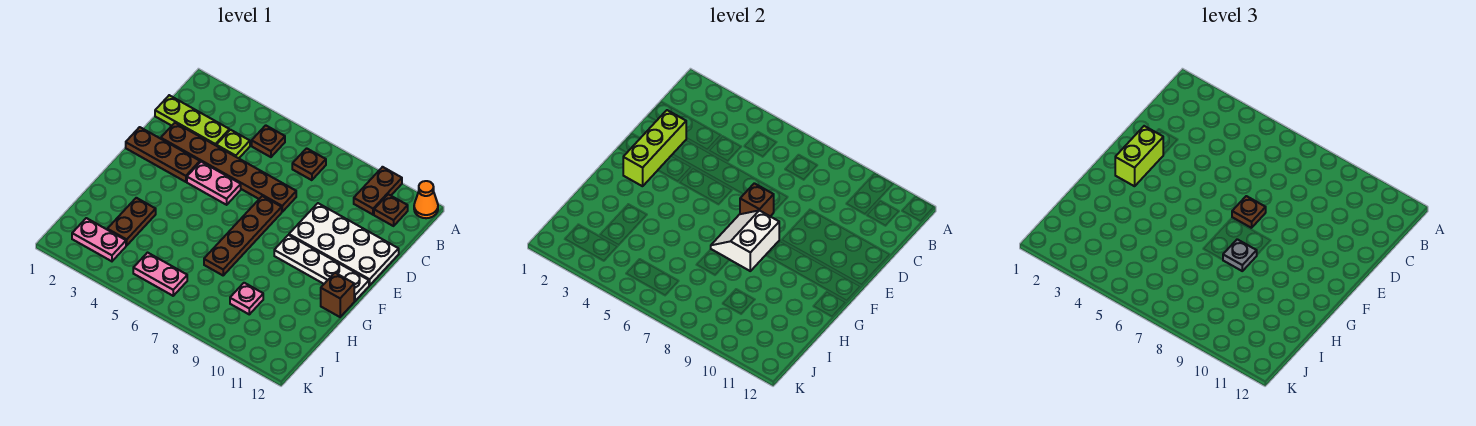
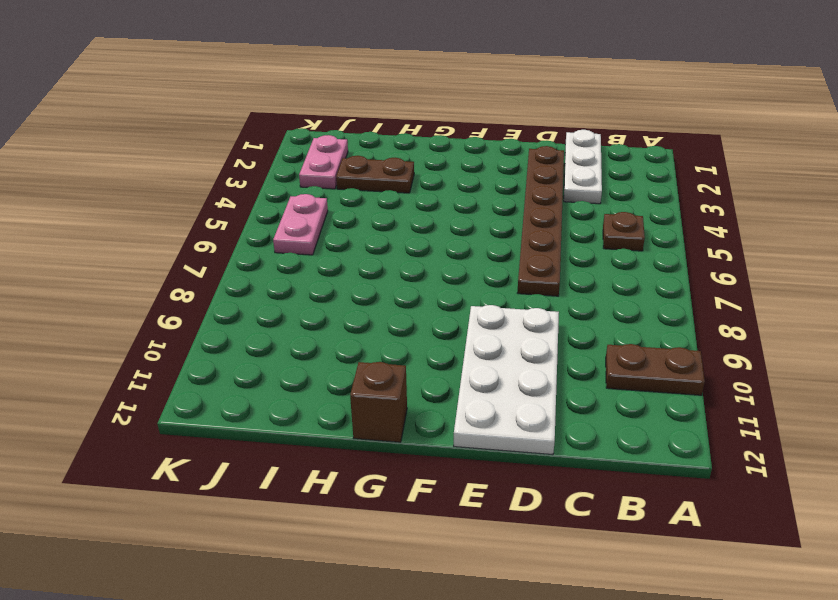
white 1x3 plate [564,130,602,204] -> lime 1x3 plate [155,95,229,145]
none -> orange 1x1 cone [414,181,438,218]
none -> brown 1x1 plate [292,148,326,180]
none -> brown 1x1 plate [374,194,408,226]

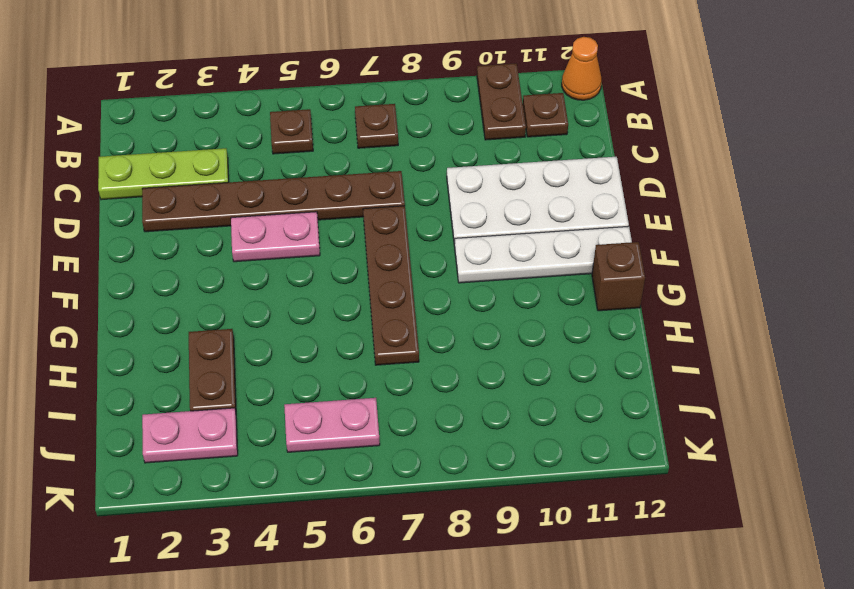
none -> lime 1x1 plate [216,130,250,158]
none -> brown 1x3 plate [126,127,200,182]
none -> pink 1x1 plate [230,283,263,314]

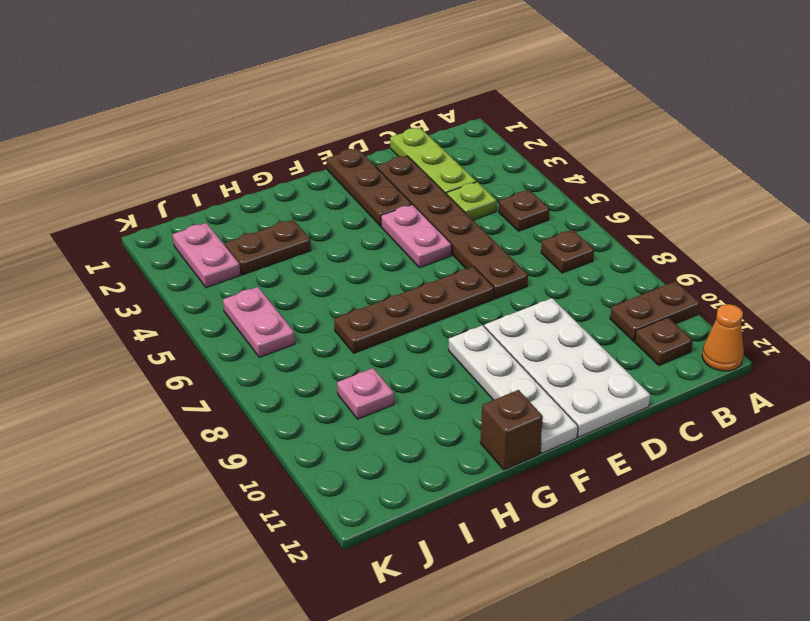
none -> lime 1x3 brick [623,110,686,186]
none -> brown 1x1 brick [740,183,774,216]
none -> white 2x2 slope [711,210,779,271]

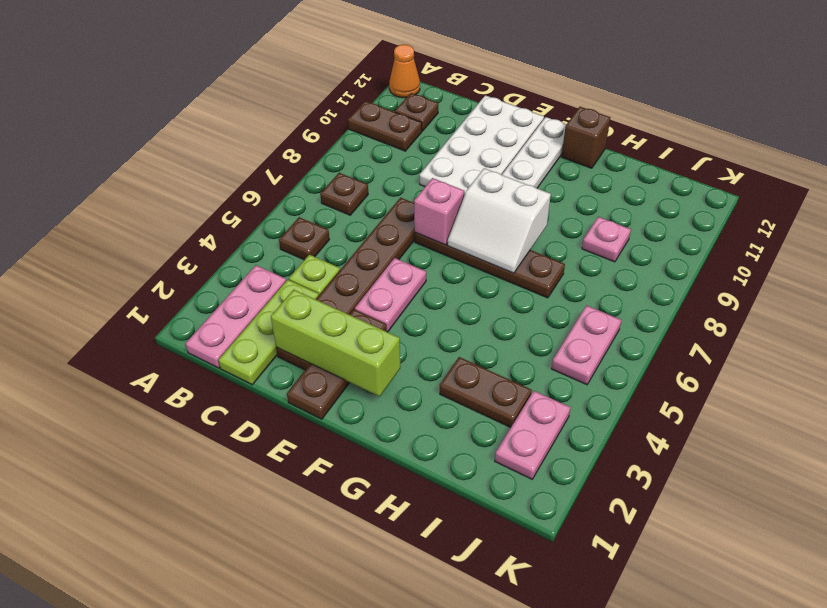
pink 1x3 plate [186,265,286,368] -> none
pink 1x1 brick [414,178,464,245] -> brown 1x1 brick [740,183,774,216]
none -> lime 1x2 brick [1115,126,1163,186]
none -> brown 1x1 plate [1232,196,1266,228]
none -> grey 1x1 plate [1223,239,1257,271]

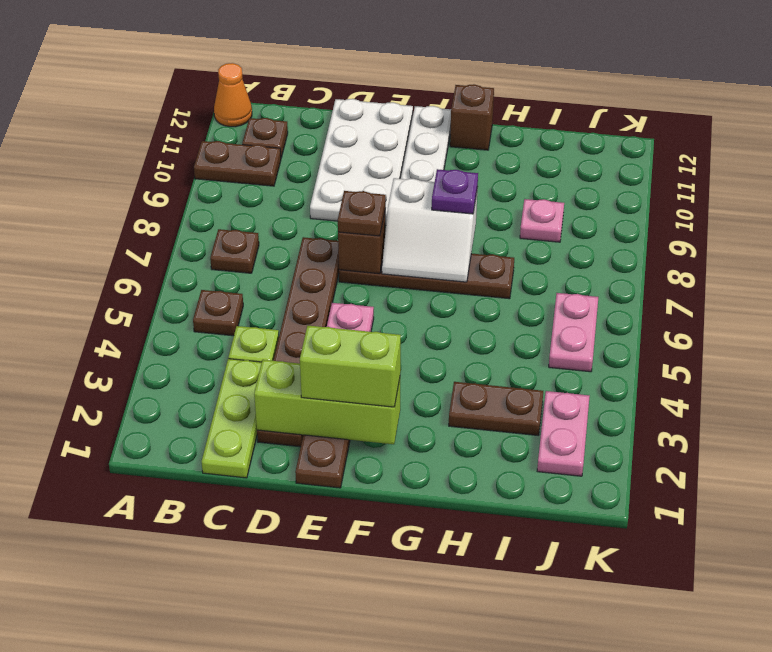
purple 1x1 plate [432,169,478,214] -> grey 1x1 plate [1223,239,1257,271]

